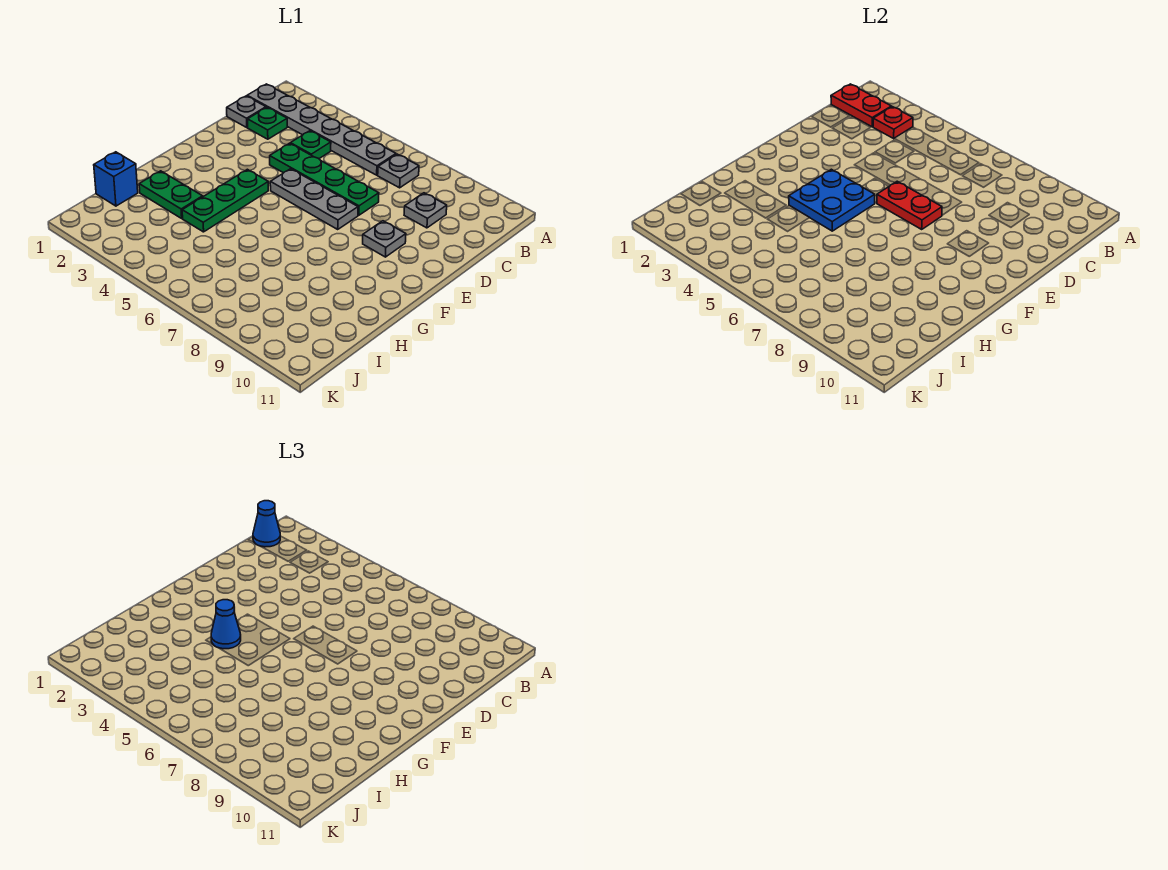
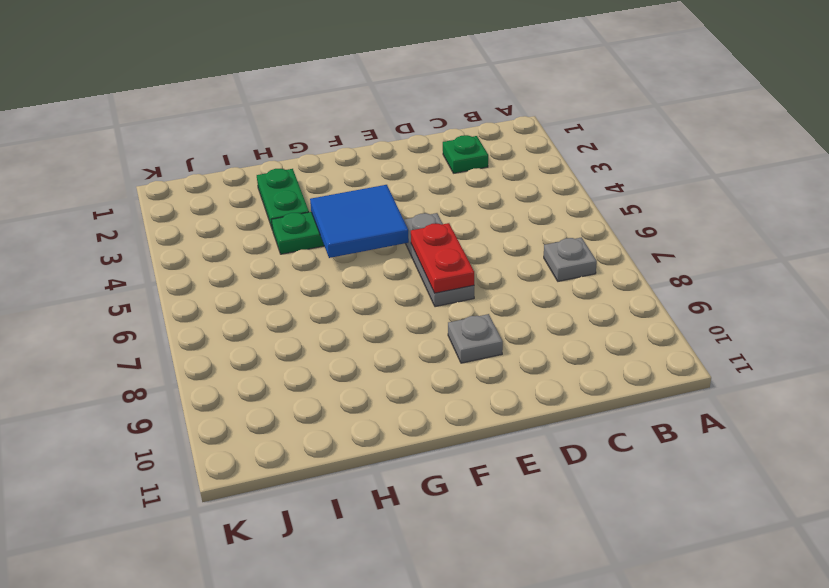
blue 2x2 tile [310,185,409,258] -> blue 2x2 plate [789,169,875,231]
none -> grey 1x6 plate [247,84,396,175]
none -> grey 1x1 plate [227,96,266,127]
none -> green 1x1 plate [290,131,331,159]

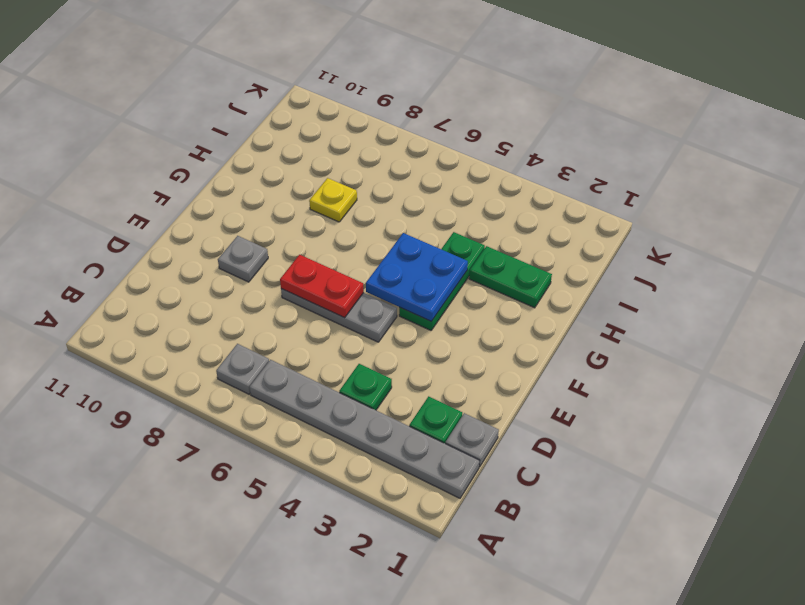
yellow 1x1 plate [309,178,357,222] -> none
none -> grey 1x1 plate [404,193,447,228]
none -> green 1x4 plate [270,143,379,215]
none -> blue 1x1 brick [94,152,138,206]

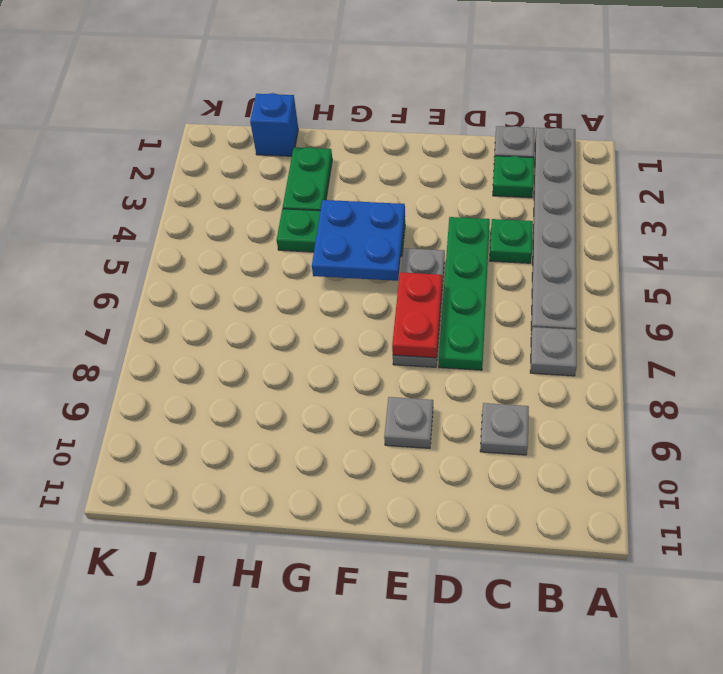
none -> red 1x2 plate [831,84,891,127]
none -> red 1x1 plate [873,107,913,138]
none -> blue 1x1 cone [253,501,280,547]

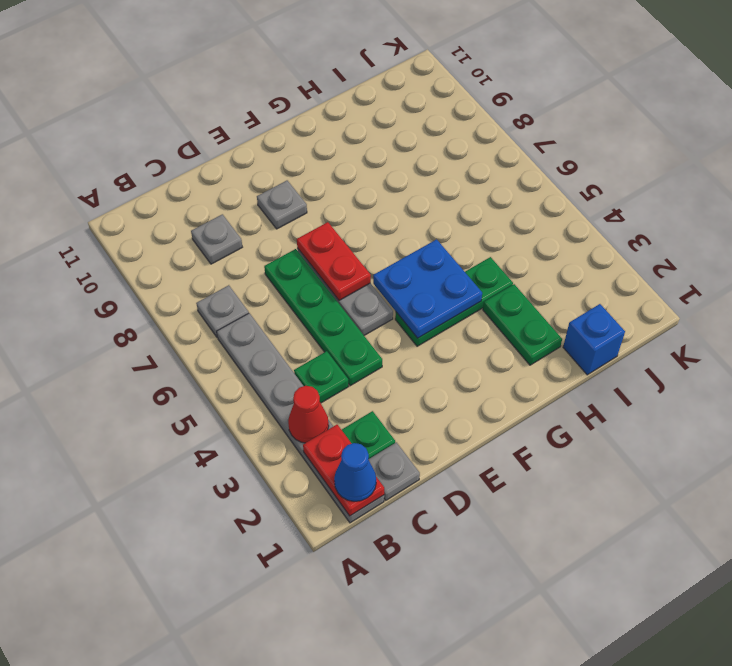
red 1x1 cone [288,386,329,443] -> red 1x1 plate [873,107,913,138]
none -> blue 1x1 cone [211,600,241,649]

